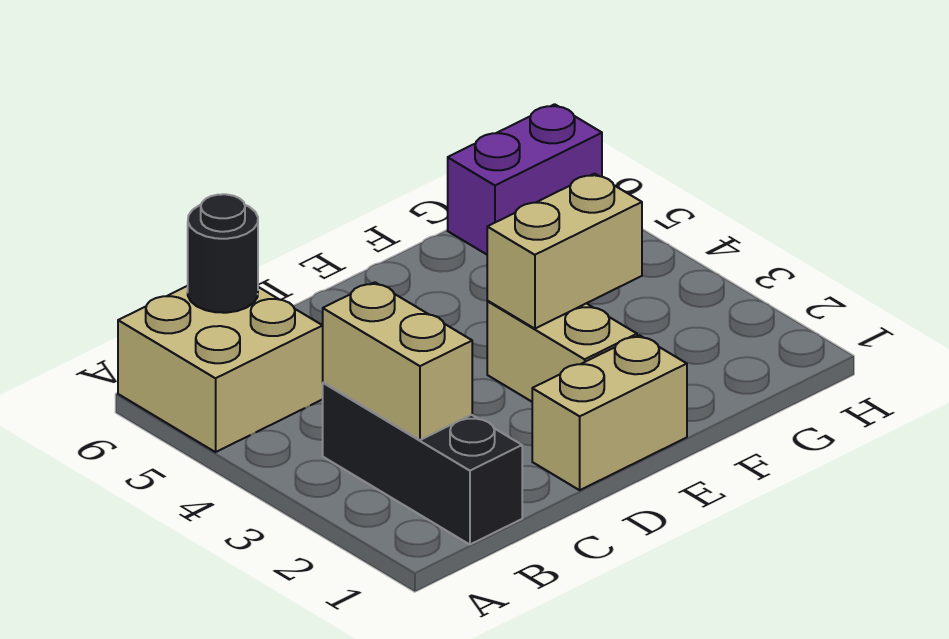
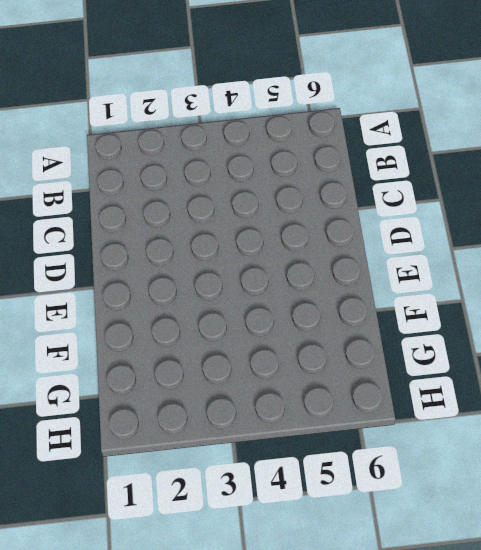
none -> tan 2x2 brick [118,286,323,452]
none -> black 1x3 brick [323,382,522,545]

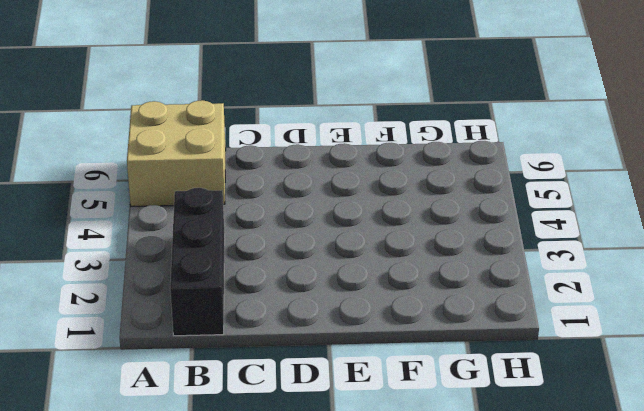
none -> tan 1x2 brick [532,335,687,490]
none -> tan 1x2 brick [487,301,637,402]

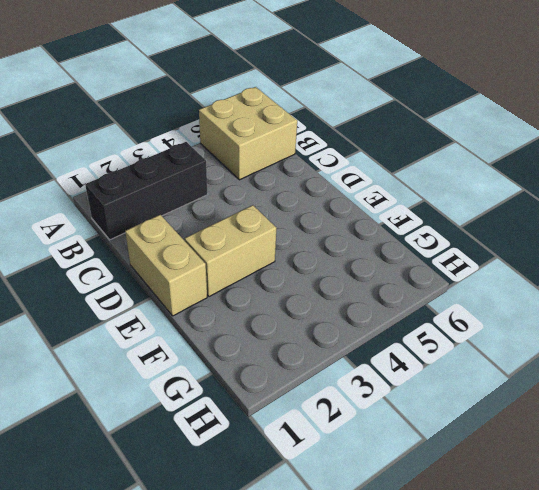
none -> purple 1x2 brick [448,104,602,254]
none -> tan 1x2 brick [323,282,472,440]

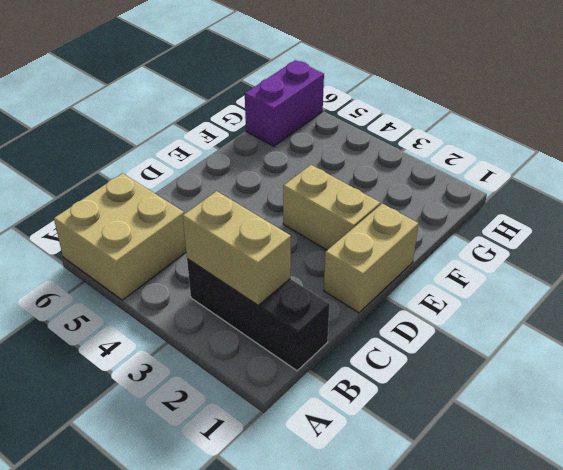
none -> black 1x1 round brick [188,194,258,313]
none -> tan 1x2 brick [487,174,642,329]

